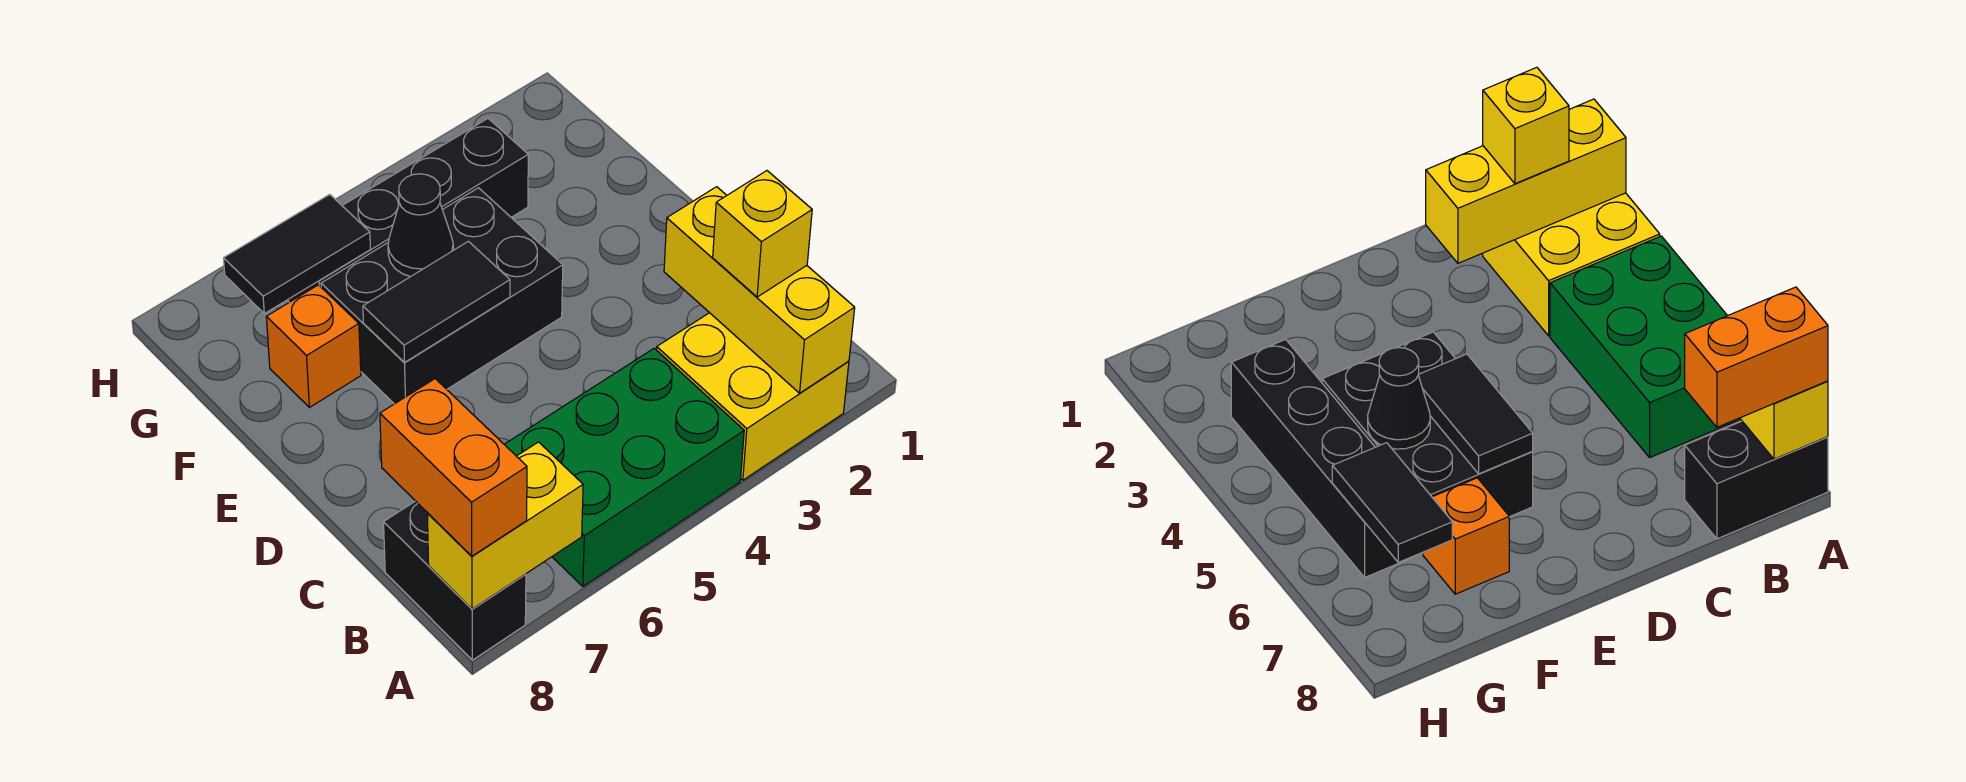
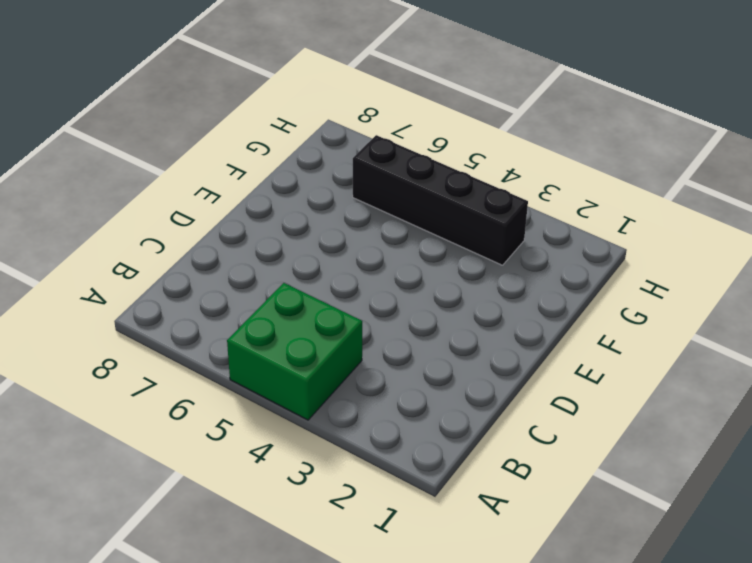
green 2x2 brick [227,283,362,420] -> green 2x3 brick [504,348,744,586]
none -> yellow 2x2 brick [657,313,849,480]
none -> black 1x2 brick [384,501,526,660]
none -> black 2x3 brick [321,188,563,404]

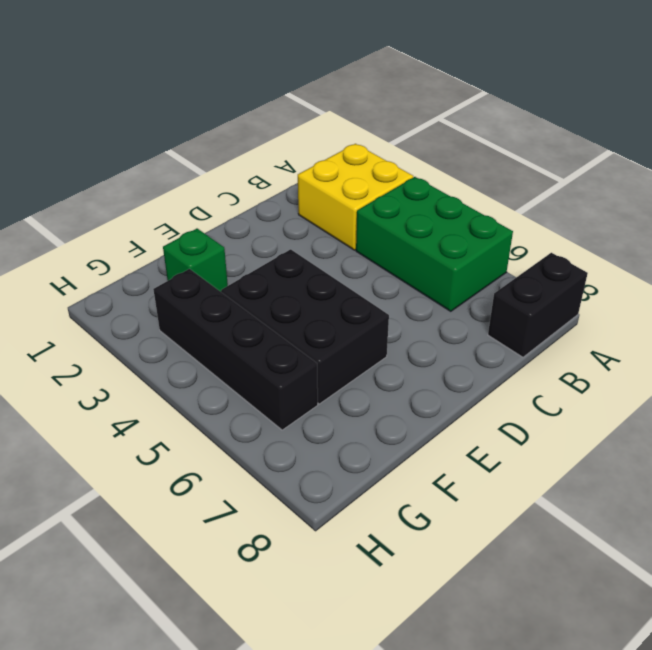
green 1x1 brick [163,229,228,292] -> none
none -> orange 1x1 brick [266,285,361,407]
none -> yellow 1x3 brick [664,187,855,393]
none -> yellow 1x2 brick [428,442,583,609]

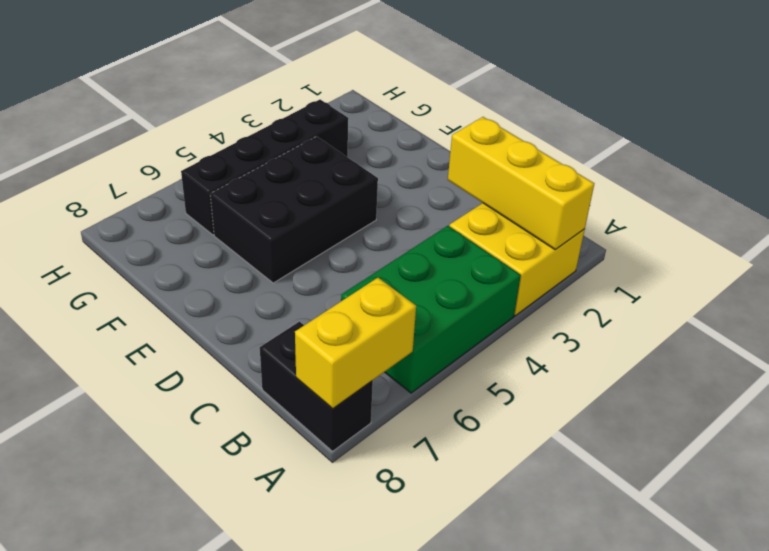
none -> orange 1x1 brick [266,285,361,407]
none -> black 1x2 tile [363,241,510,362]
none -> black 1x1 cone [388,174,453,277]

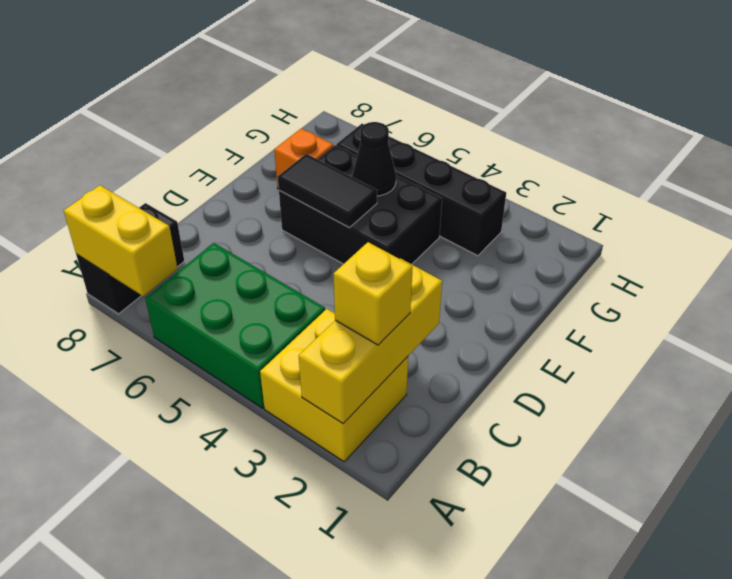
none -> black 1x2 tile [223,194,370,314]
none -> orange 1x2 brick [380,379,527,556]

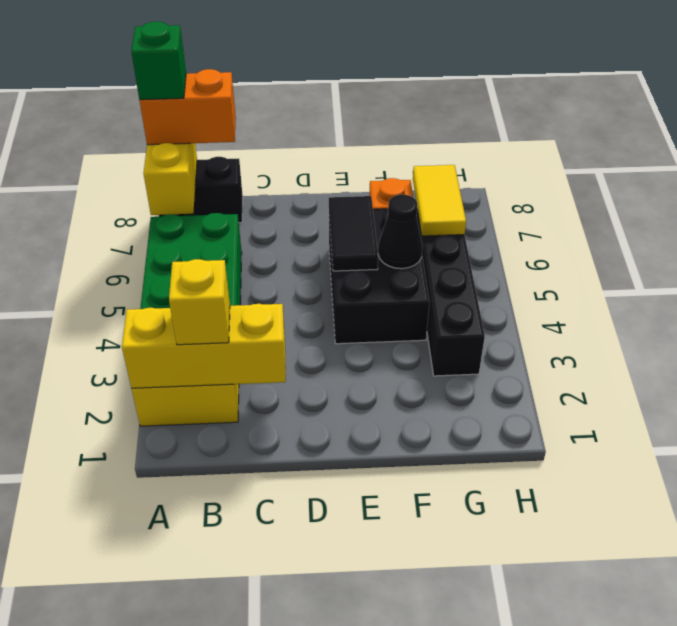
green 1x1 brick [131,21,186,100] -> none
yellow 1x2 tile [413,165,466,236] -> black 1x2 tile [223,194,370,314]

